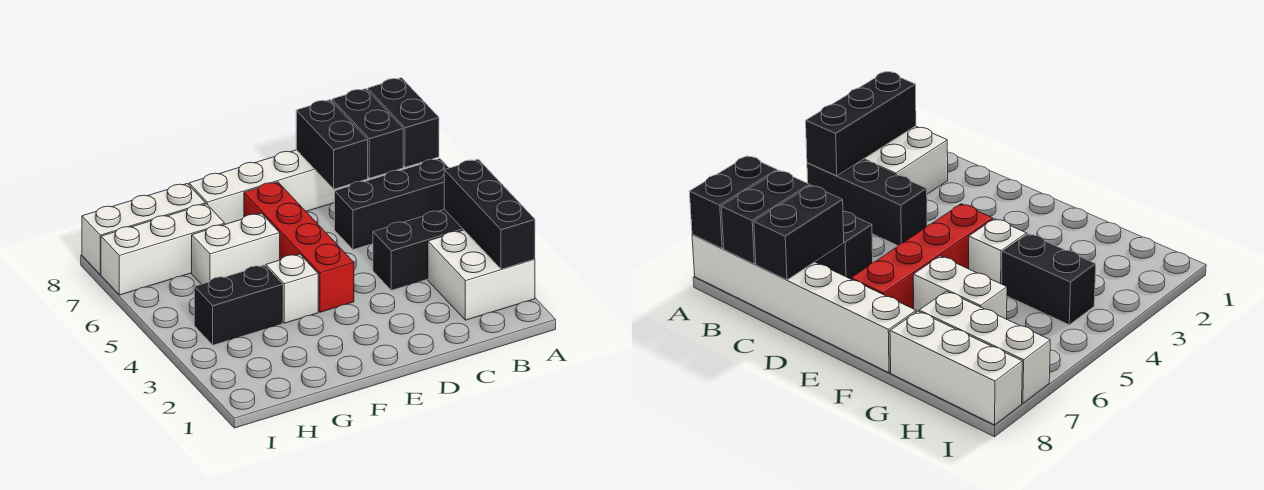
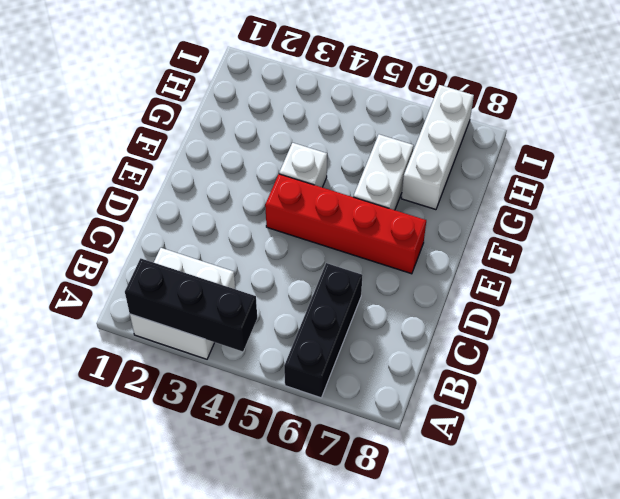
none -> black 1x3 brick [373,210,464,290]
none -> white 1x6 brick [189,150,420,224]
none -> black 1x2 brick [194,265,282,345]

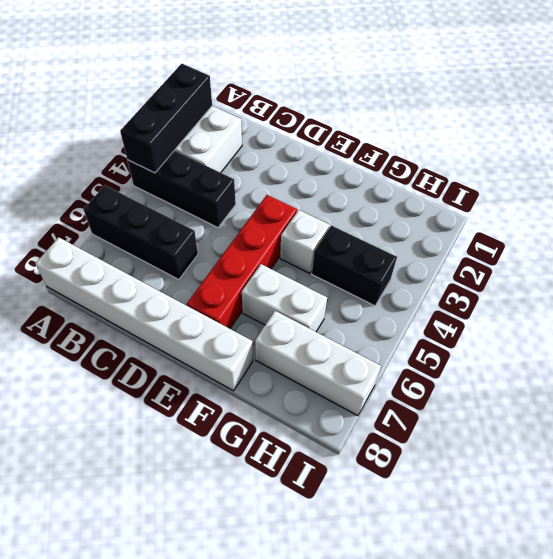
none -> white 1x3 brick [82,184,206,275]
none -> black 1x2 brick [368,78,439,167]
none -> black 1x2 brick [332,89,403,178]

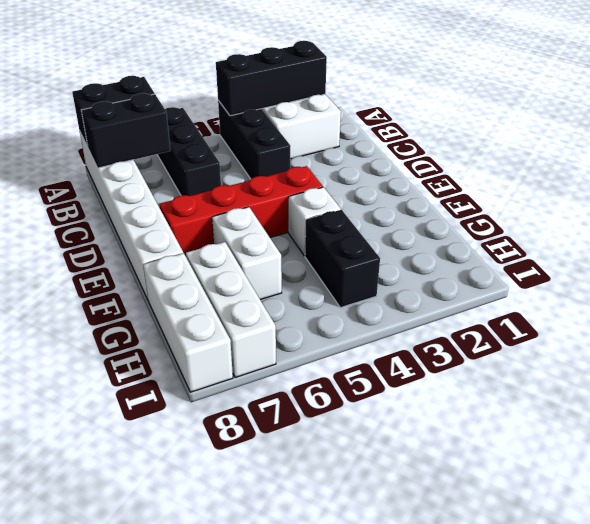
none -> black 1x2 brick [296,100,368,189]

